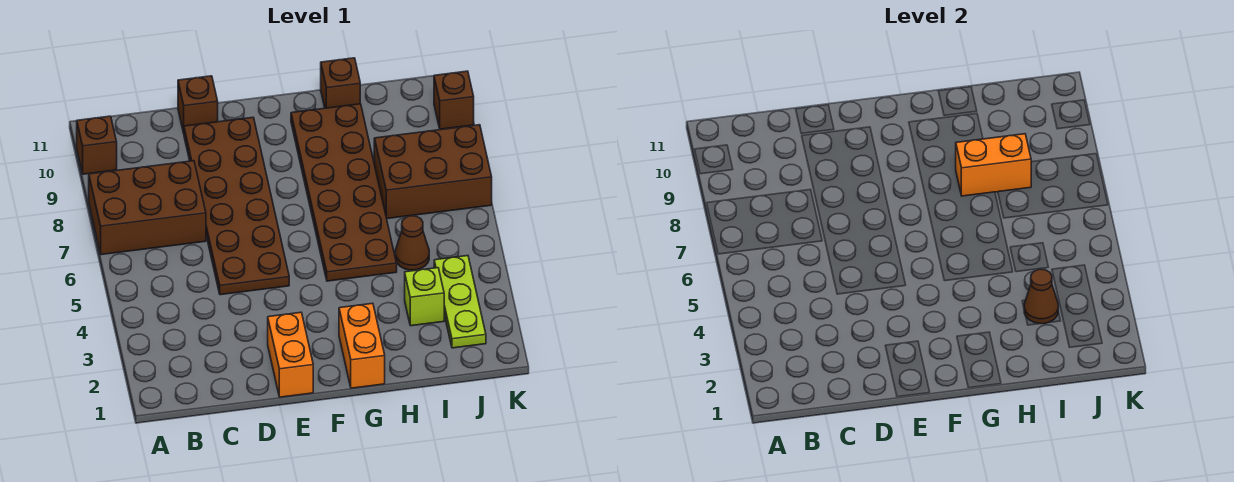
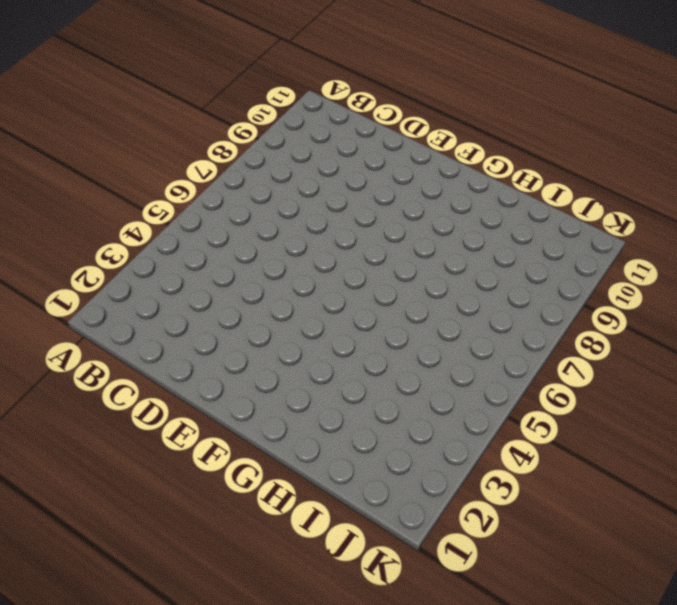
none -> brown 2x3 brick [89,161,206,255]
none -> brown 1x1 brick [77,116,117,174]
none -> brown 2x6 plate [184,117,289,295]

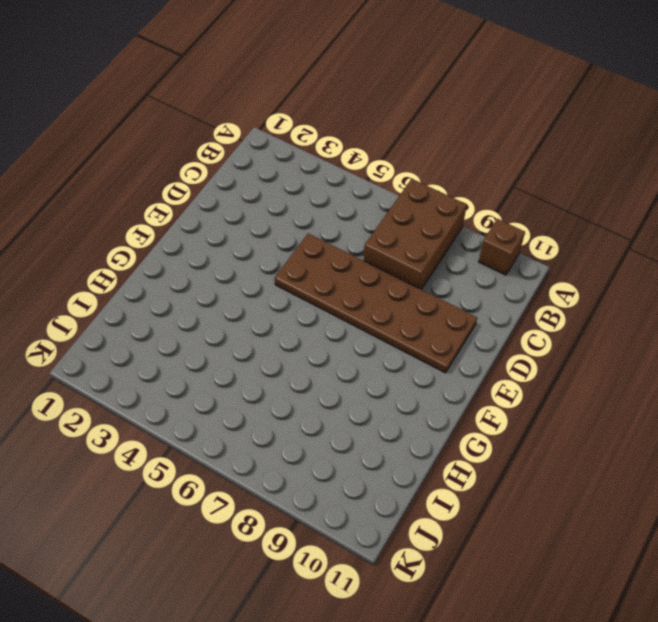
none -> brown 1x1 brick [178,76,218,133]
none -> orange 1x2 brick [268,312,313,397]
none -> orange 1x2 brick [339,303,385,388]

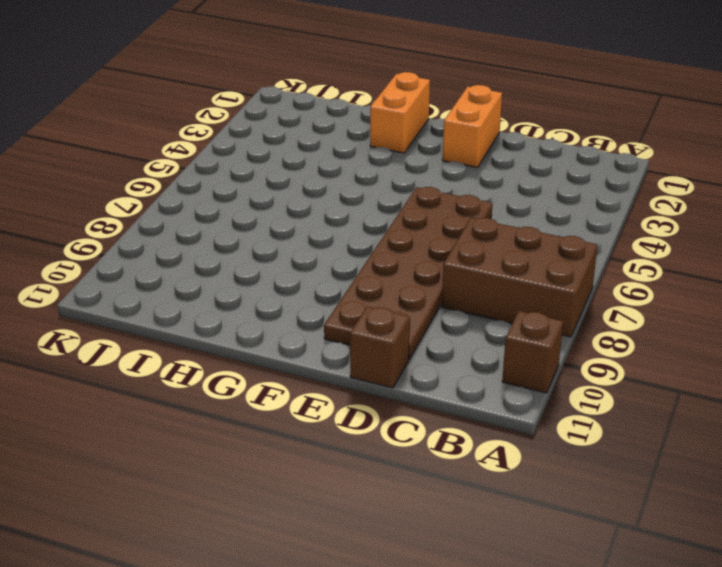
none -> brown 2x6 plate [291,104,397,281]
none -> brown 1x1 brick [321,58,360,108]
none -> lime 1x1 brick [405,268,444,326]

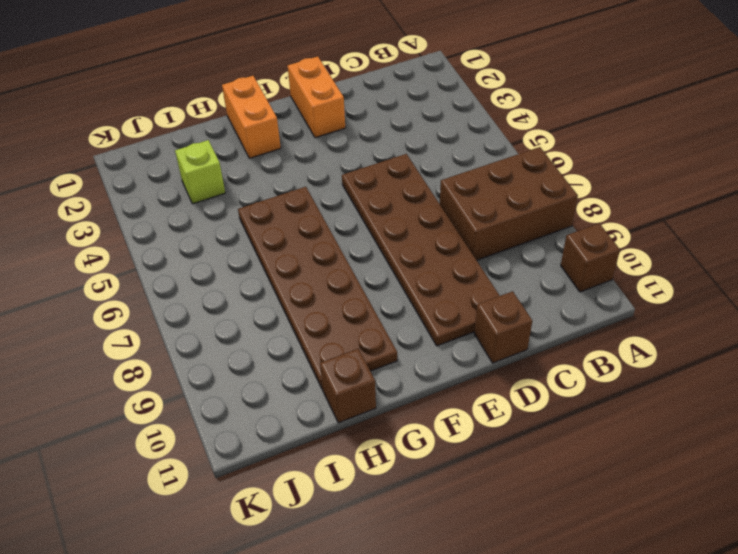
none -> brown 1x1 cone [395,216,429,270]
none -> brown 2x3 brick [374,125,492,219]
none -> lime 1x3 plate [434,256,486,348]

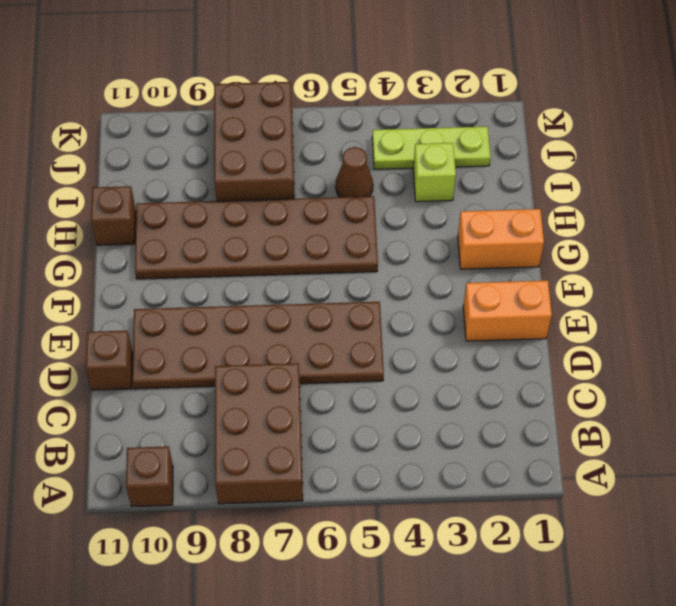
none -> brown 1x1 brick [434,71,474,129]
none -> orange 1x2 brick [956,134,1031,196]
none -> brown 1x1 cone [1024,269,1058,324]

